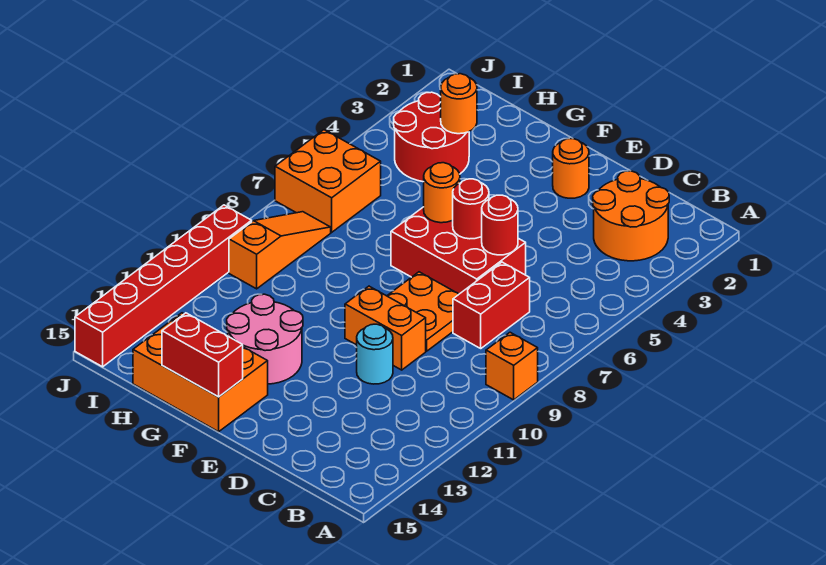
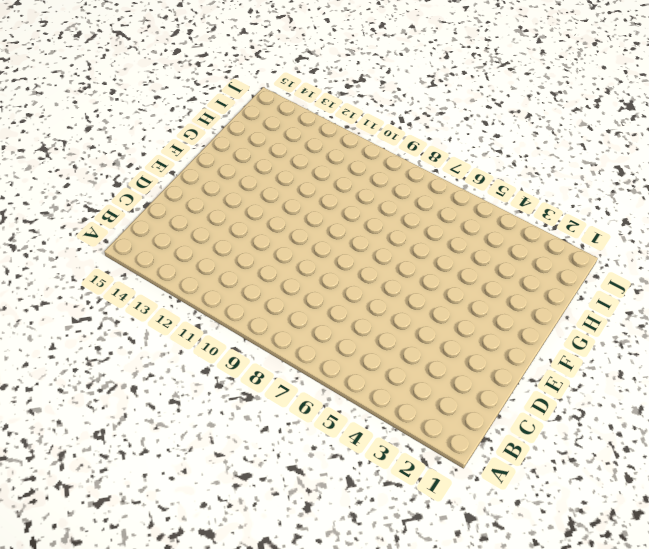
none -> orange 1x1 brick [486,332,538,400]
none -> orange 2x2 round brick [593,171,669,261]
none -> red 1x2 brick [453,262,530,348]

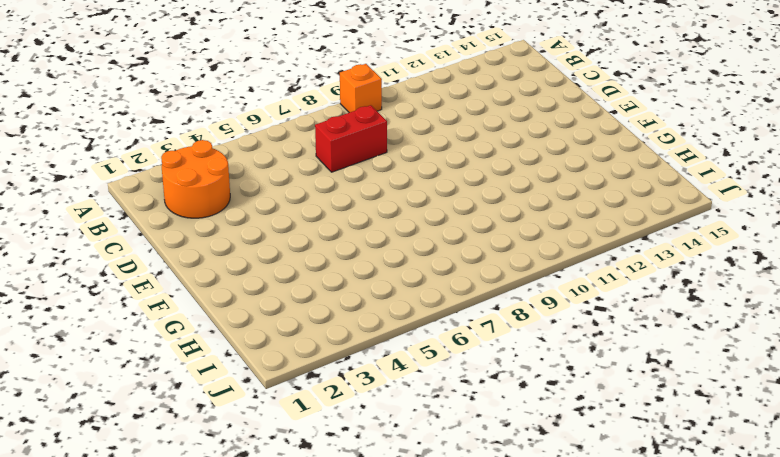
none -> red 2x3 brick [391,207,526,294]
none -> orange 2x2 plate [387,272,459,351]
none -> orange 1x2 brick [345,286,426,370]

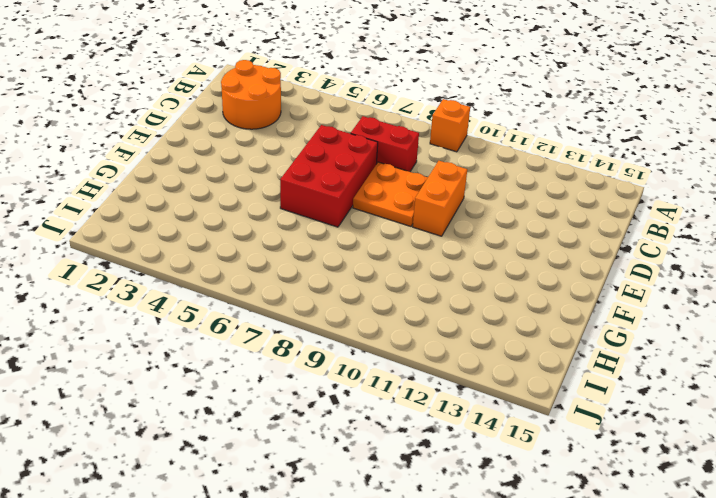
none -> cyan 1x1 round brick [357,324,393,384]
none -> orange 1x1 round brick [553,139,589,198]
none -> pink 2x2 round brick [227,294,303,384]

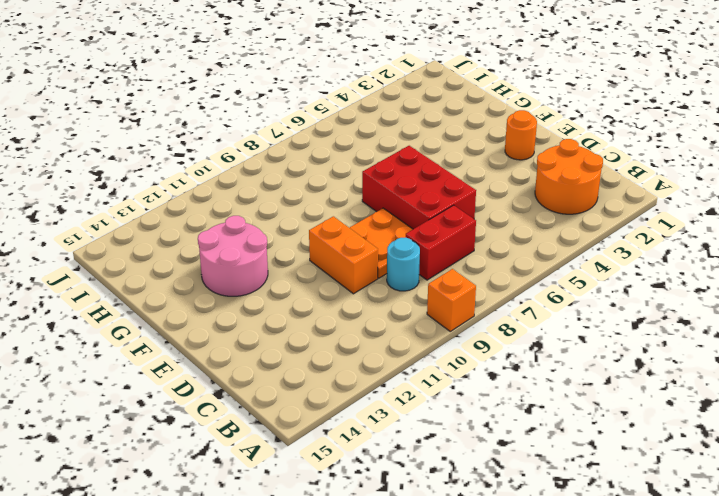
cyan 1x1 round brick [387,238,420,291] -> cyan 1x1 round brick moved to [357,324,393,384]
none -> orange 2x3 brick [133,313,268,432]
none -> red 2x2 round brick [394,92,469,182]
none -> orange 2x2 brick [275,130,381,232]

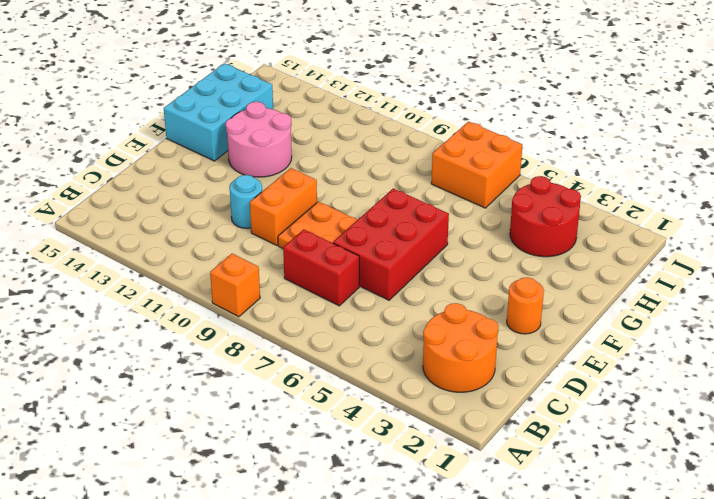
cyan 2x3 brick [164,63,273,161] -> orange 2x3 brick [133,313,268,432]
none -> orange 1x3 slope [229,212,331,289]
none -> red 1x6 brick [75,205,252,367]
none -> red 1x1 round brick [482,195,518,255]

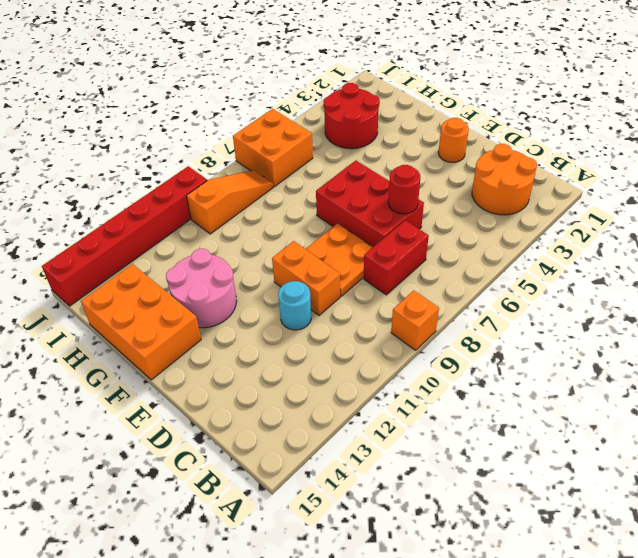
none -> red 1x1 round brick [453,179,489,239]
none -> orange 1x1 round brick [424,163,460,223]
none -> red 1x2 brick [162,313,243,397]

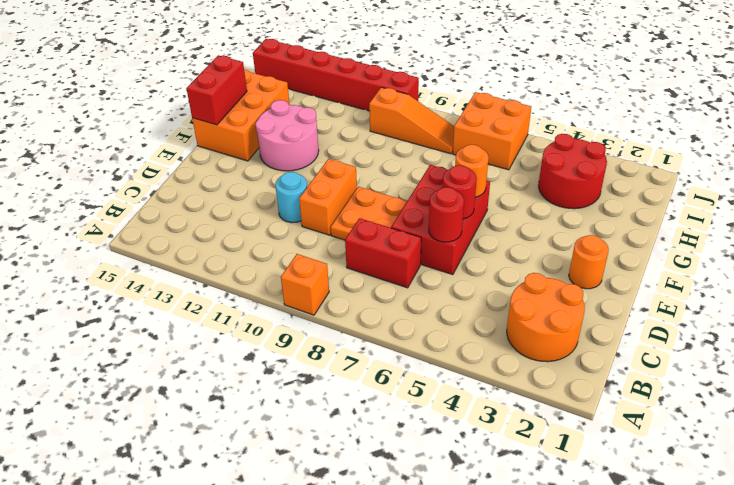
none -> orange 1x1 round brick [441,74,477,134]

